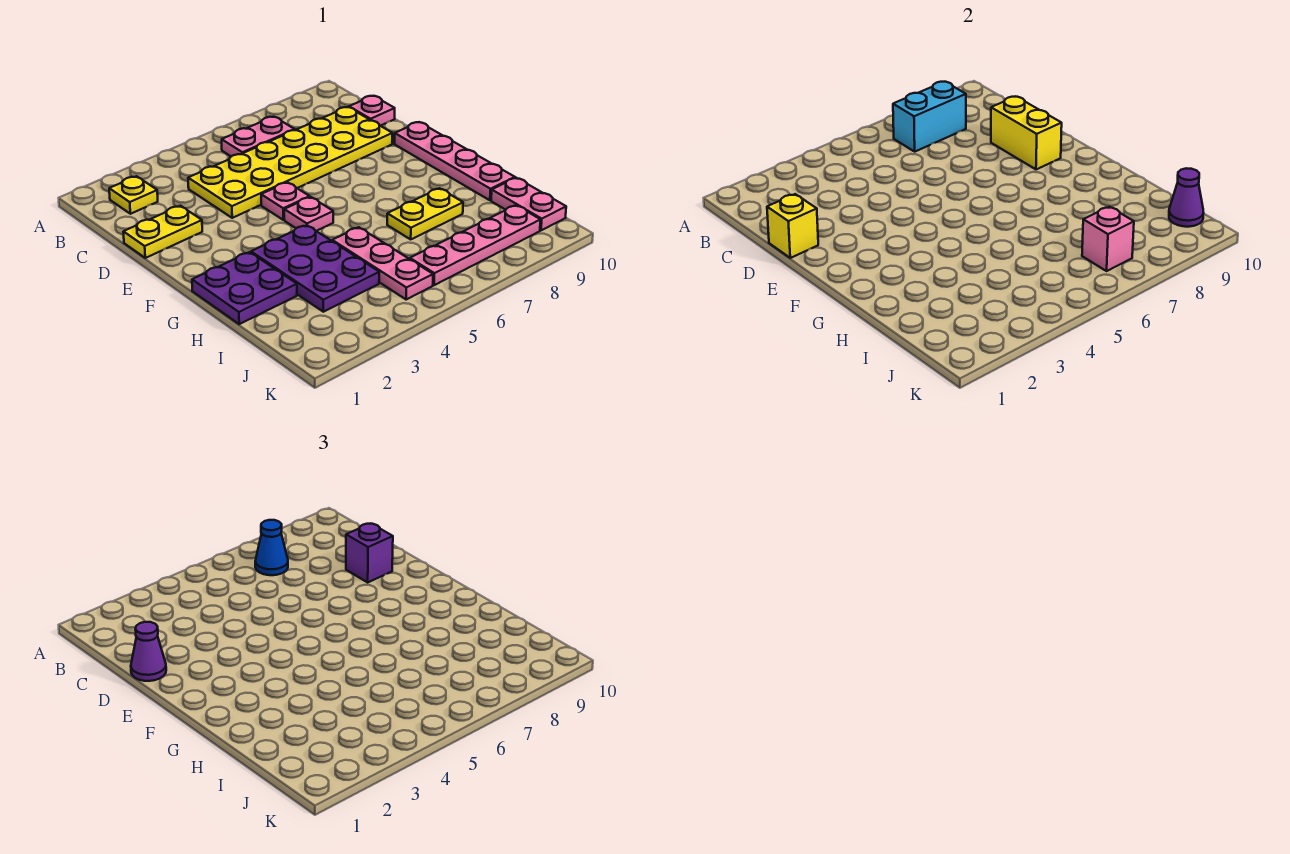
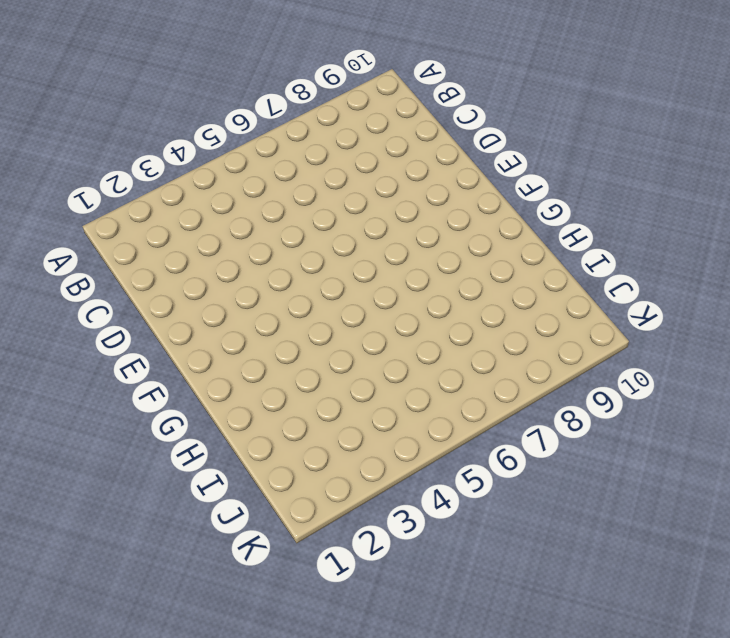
none -> yellow 1x1 plate [109,176,158,214]
none -> pink 1x2 plate [222,117,295,157]
none -> yellow 2x6 plate [188,107,392,218]

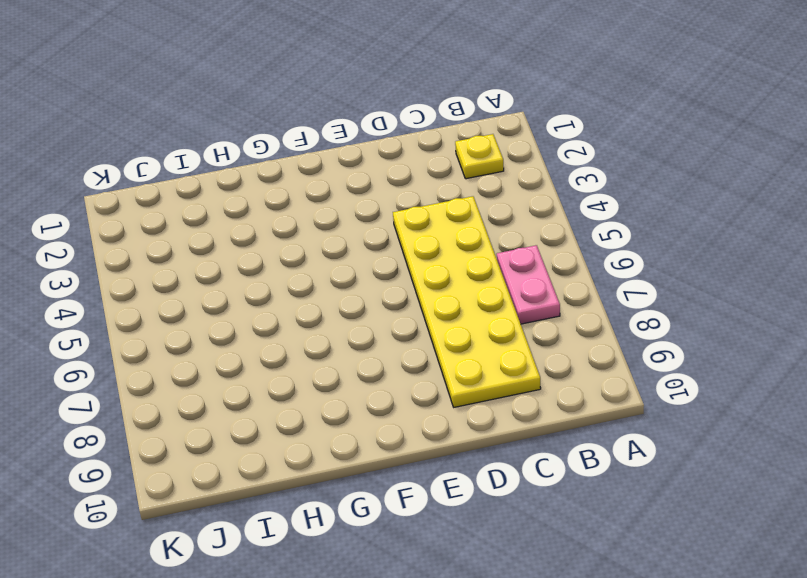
none -> pink 1x1 plate [349,96,395,126]
none -> yellow 1x2 plate [123,206,202,258]
none -> pink 1x1 plate [261,182,310,220]

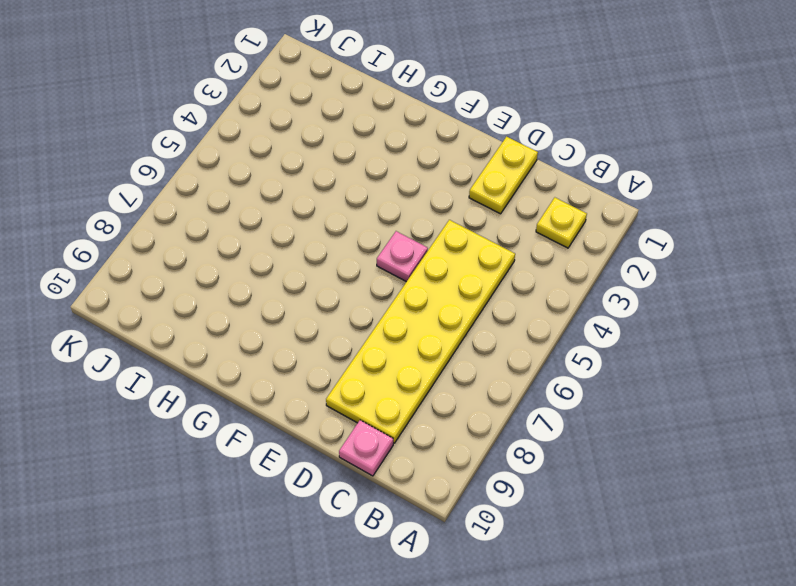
none -> pink 1x2 plate [222,117,295,157]
none -> pink 1x4 plate [395,122,515,200]
none -> pink 1x1 plate [284,197,333,231]

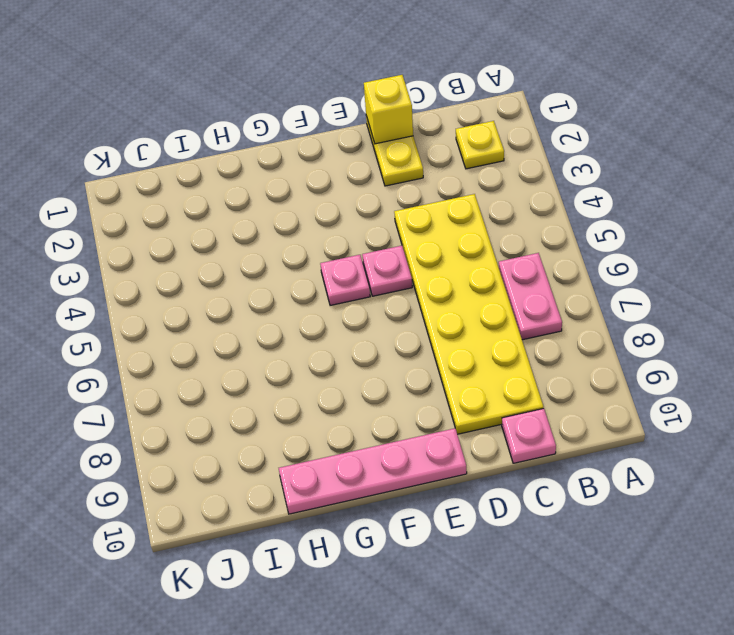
none -> purple 2x2 plate [192,252,297,324]
none -> purple 2x3 plate [251,225,379,312]
none -> pink 1x3 plate [332,227,433,299]

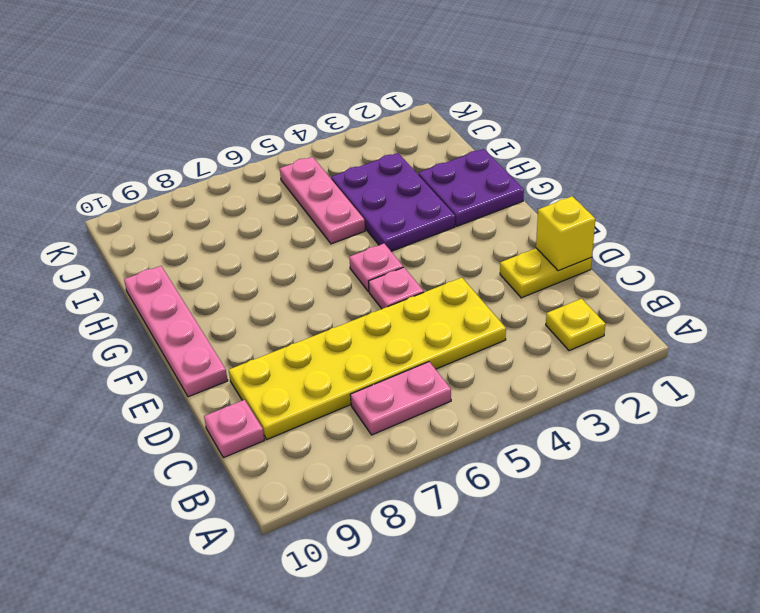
none -> yellow 1x2 plate [387,188,463,239]
none -> pink 1x2 plate [491,178,566,230]
none -> pink 1x4 plate [410,205,541,285]

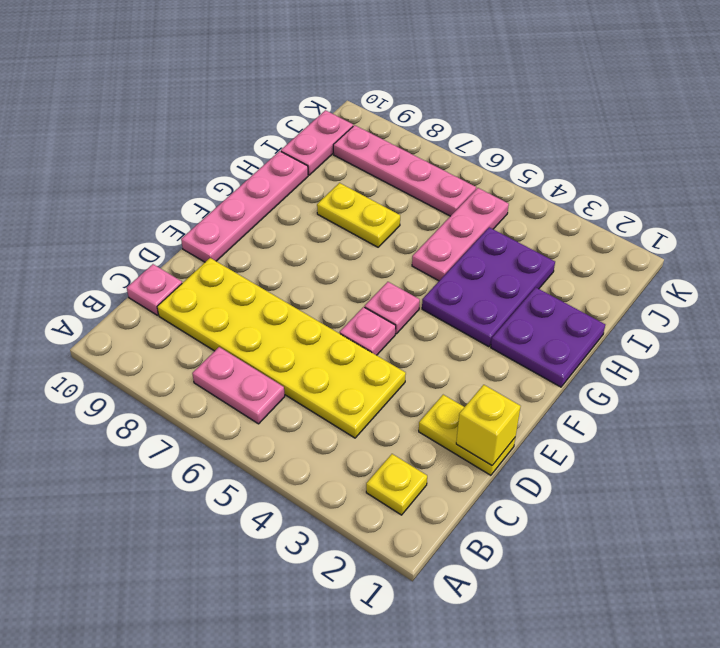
none -> cyan 1x2 brick [893,82,966,152]
none -> yellow 1x2 brick [991,97,1062,170]
none -> pink 1x1 brick [1082,207,1134,271]

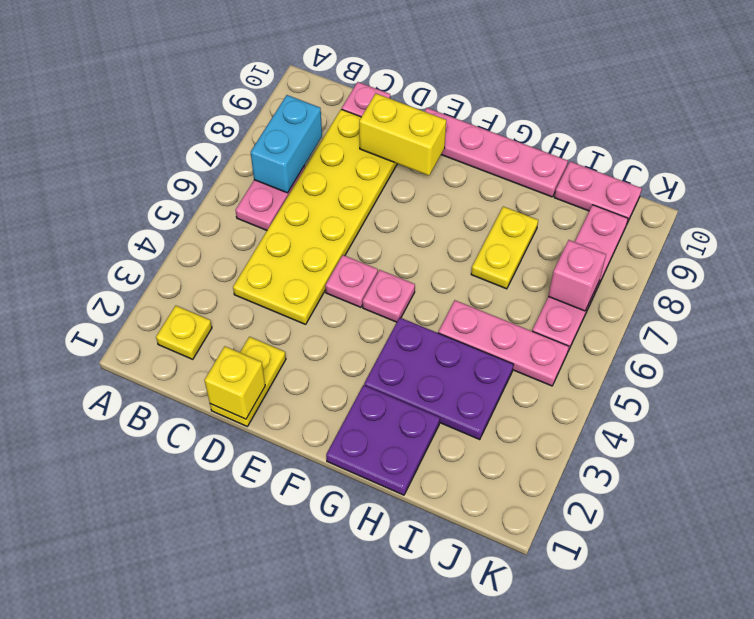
none -> purple 1x1 cone [1169,168,1204,227]
none -> blue 1x1 cone [255,520,288,575]
none -> purple 1x1 cone [131,622,166,681]

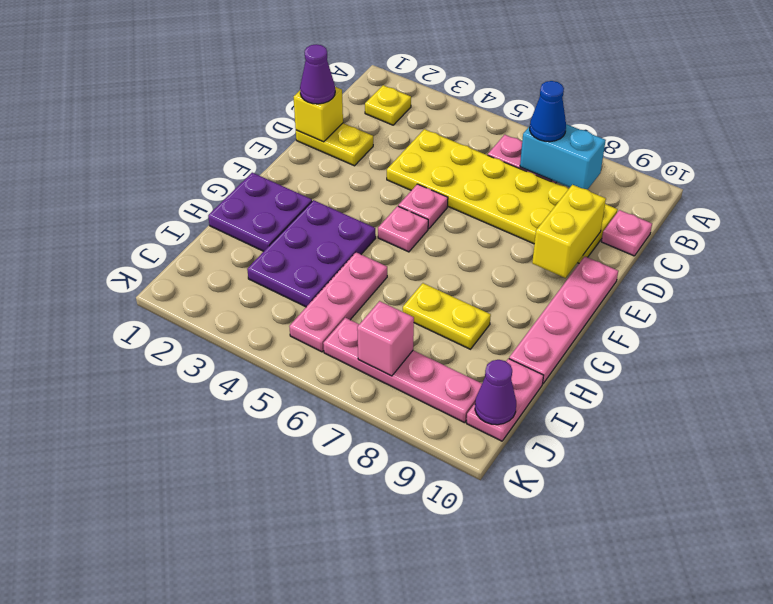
none -> purple 1x1 brick [346,524,393,582]

